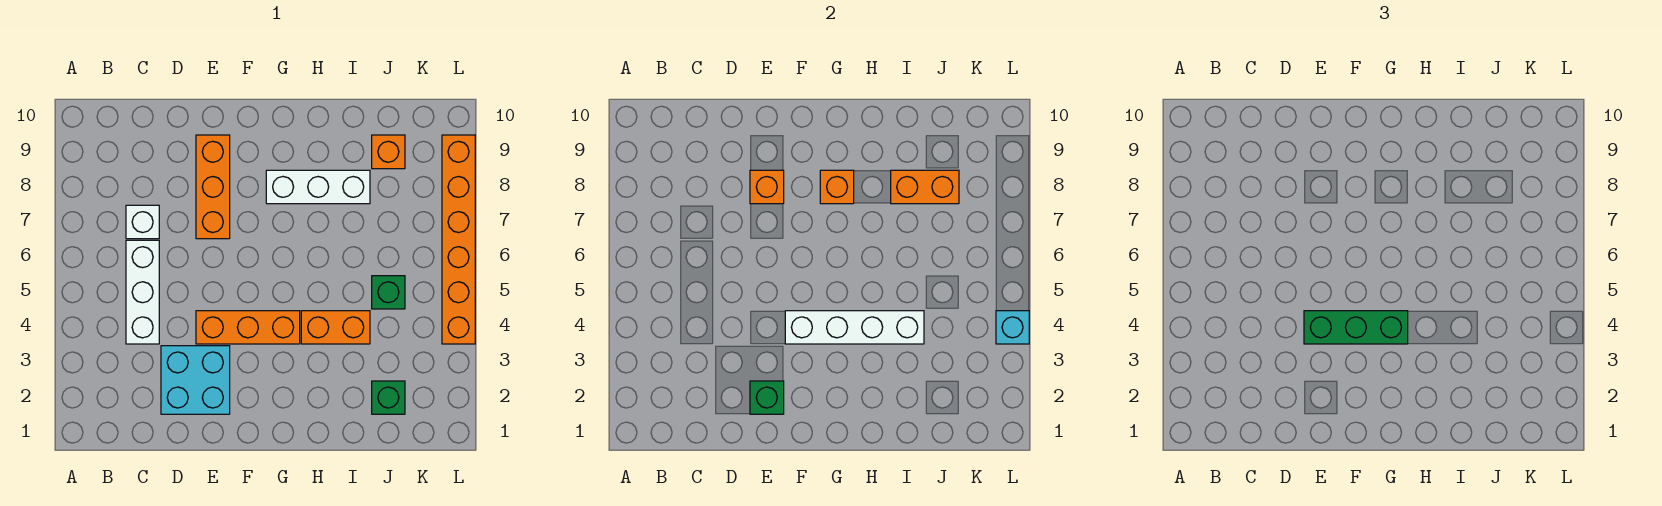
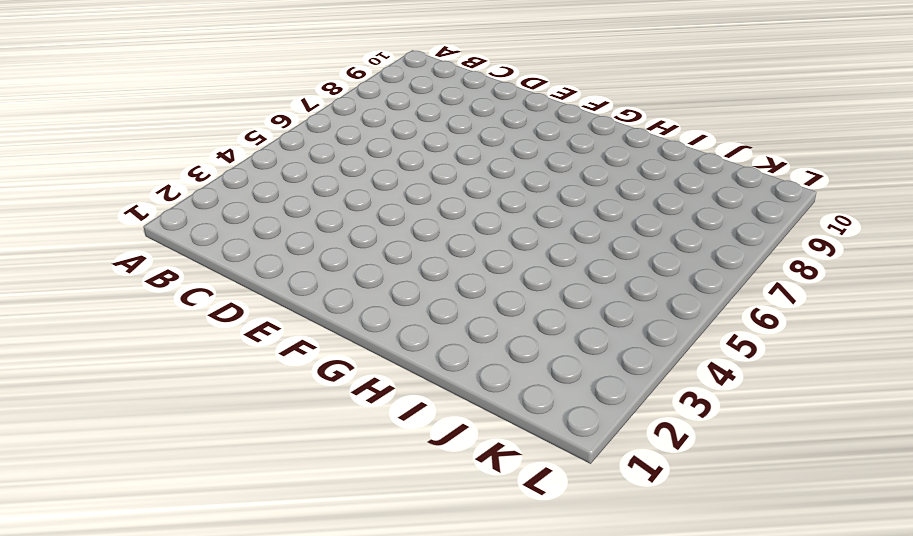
none -> white 1x3 brick [126,240,159,344]
none -> white 1x1 brick [126,205,159,239]
none -> cyan 2x2 brick [161,346,230,414]

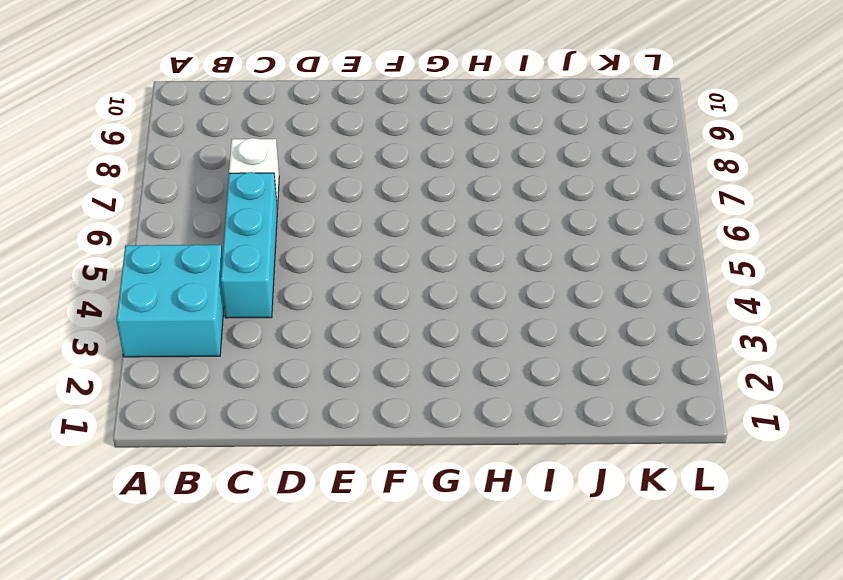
cyan 2x2 brick [116,245,224,357] -> cyan 2x2 brick moved to [161,346,230,414]
cyan 1x3 brick [221,172,277,318] -> white 1x3 brick [126,240,159,344]
none -> orange 1x3 brick [196,311,300,344]
none -> orange 1x3 brick [196,135,230,239]
none -> white 1x3 brick [266,170,370,204]

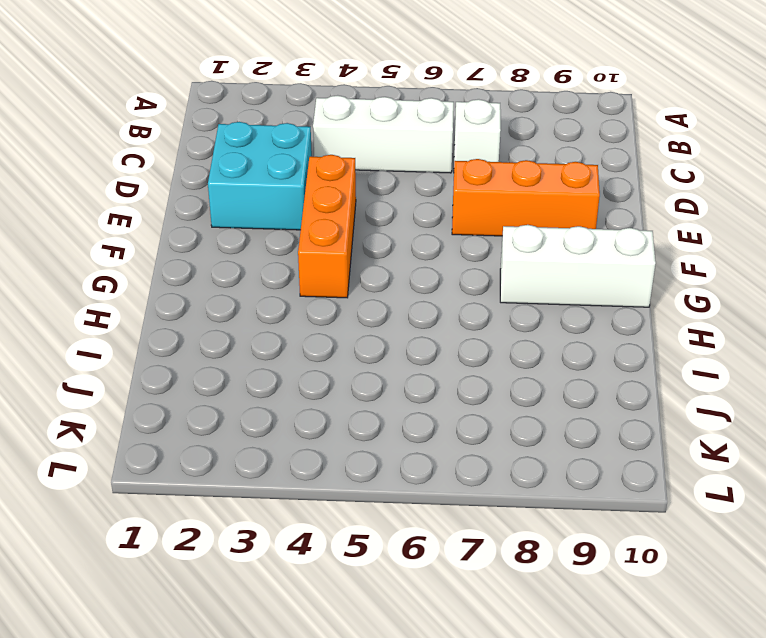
white 1x3 brick [500,225,656,307] -> white 1x3 brick turned to [266,170,370,204]
none -> orange 1x2 brick [301,311,370,344]
none -> green 1x1 brick [372,381,405,414]
none -> green 1x1 brick [372,276,405,309]

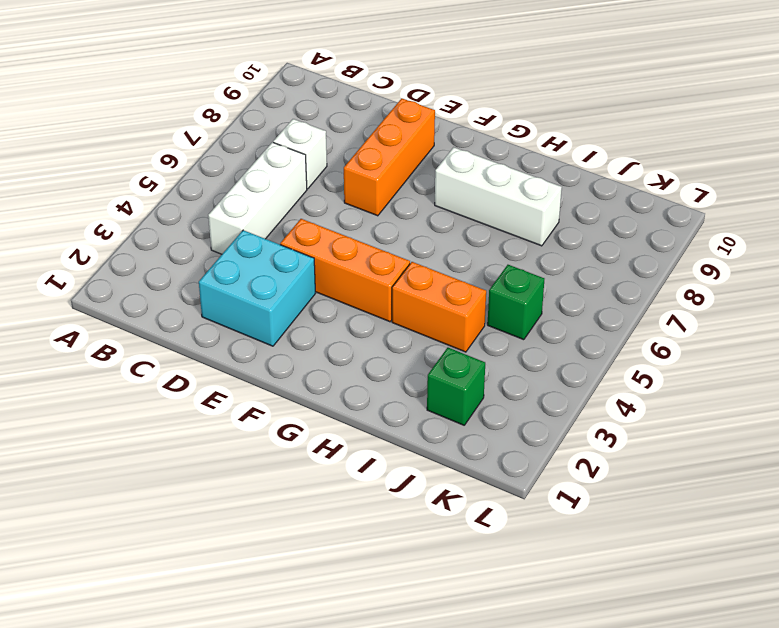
none -> orange 1x1 brick [372,135,405,169]
none -> orange 1x6 brick [442,135,475,344]
none -> green 1x1 brick [750,381,784,414]

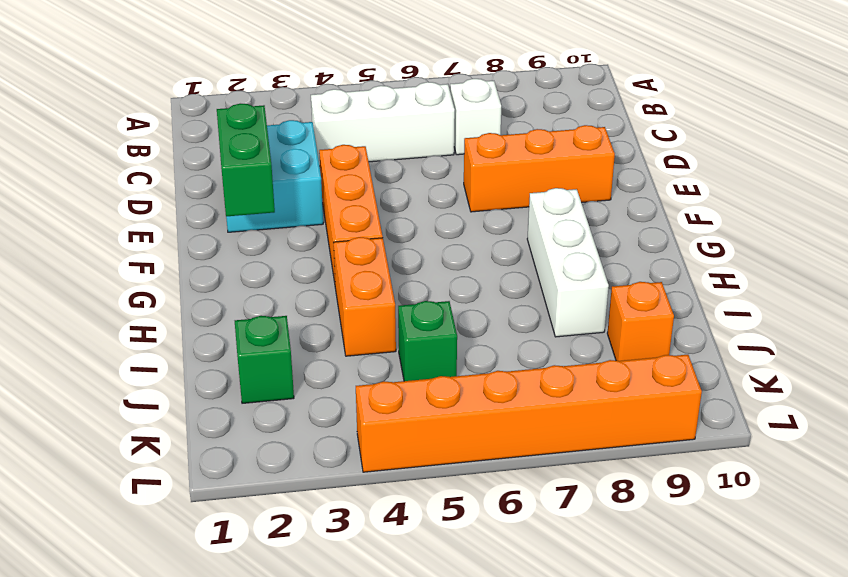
green 1x2 brick [217,104,275,217] -> green 1x1 brick [750,381,784,414]
none -> orange 1x1 brick [750,170,784,204]
none -> white 1x4 brick [785,311,924,344]
none -> orange 1x1 brick [820,170,854,204]

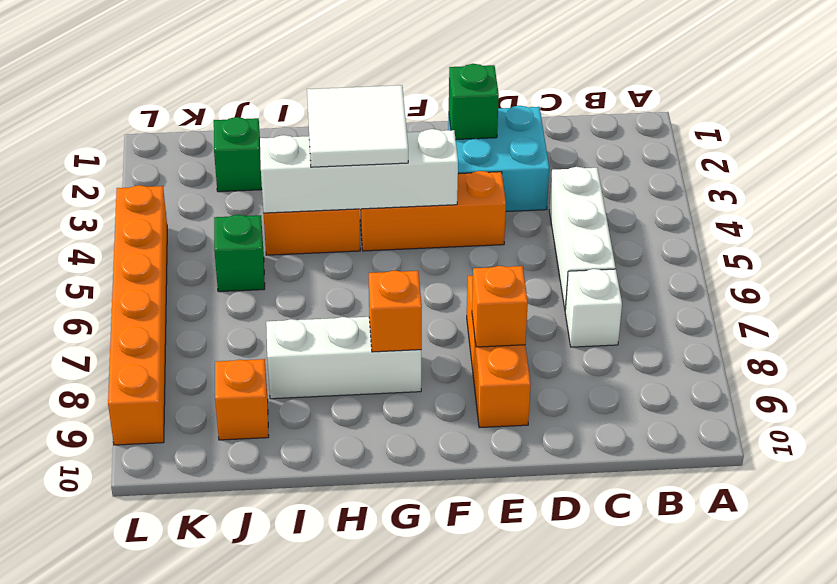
white 2x2 tile [307,85,408,167] -> green 1x3 brick [1304,311,1408,344]
none -> orange 1x2 brick [891,170,959,204]
none -> cyan 1x1 brick [996,311,1029,344]

